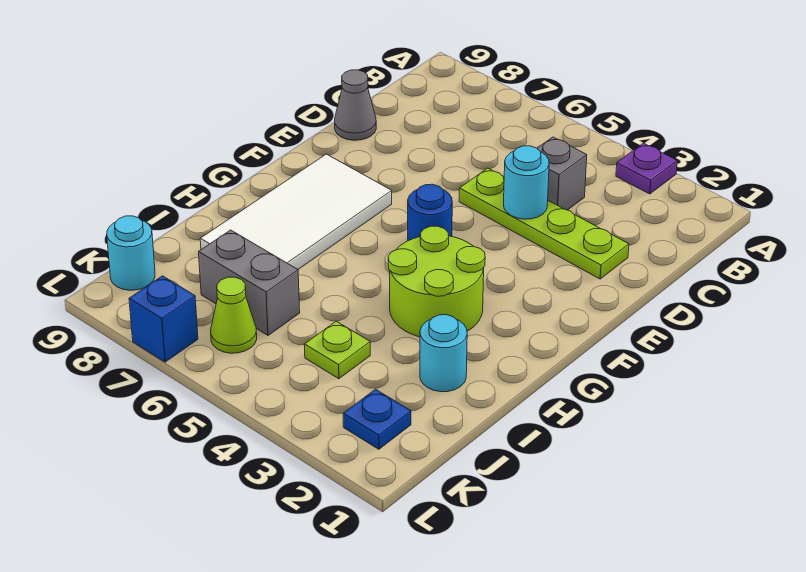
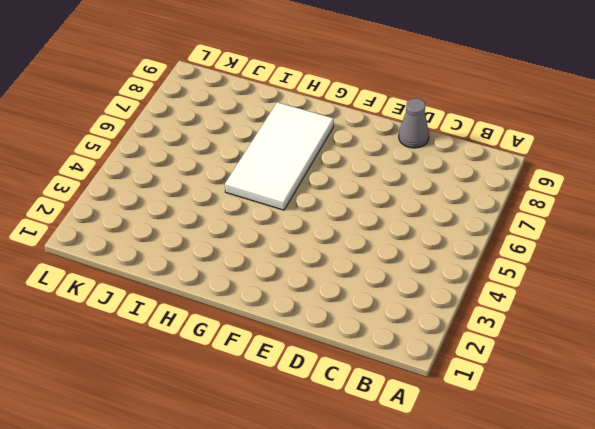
white 2x4 tile [225,102,334,210] -> white 2x4 tile turned to [200,154,392,269]
none -> purple 1x1 plate [616,143,677,194]
none -> grey 1x1 brick [537,137,587,210]
none -> lime 1x4 plate [459,168,629,279]

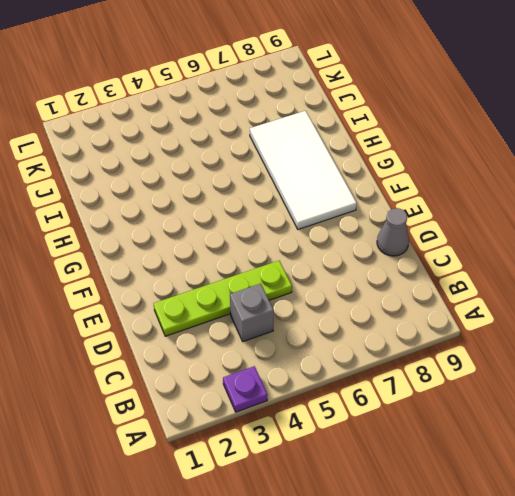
none -> blue 1x1 round brick [408,184,452,241]
none -> lime 2x2 round brick [388,226,485,337]
none -> cyan 1x1 round brick [420,315,467,392]

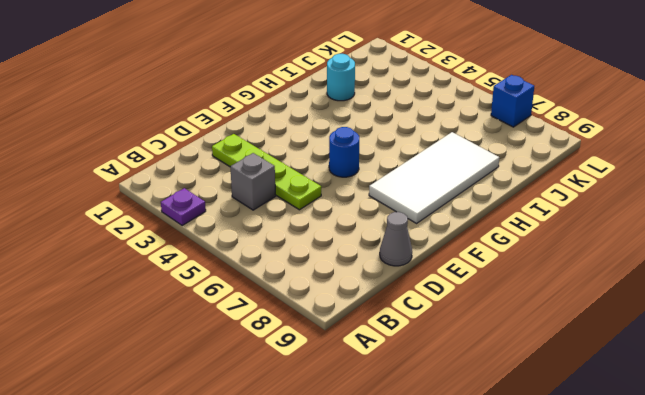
none -> lime 2x2 round brick [388,226,485,337]
none -> lime 1x1 plate [304,321,370,379]
none -> grey 1x2 brick [199,230,300,335]

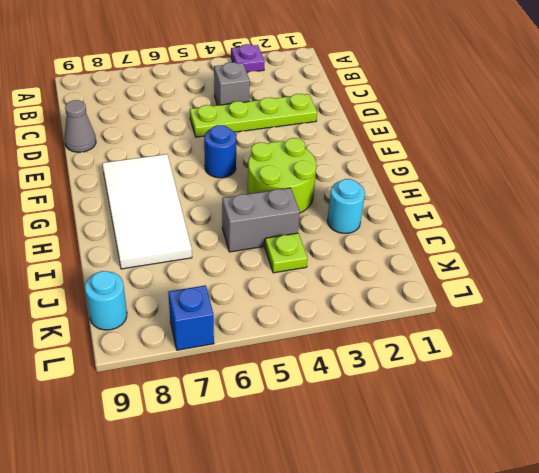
grey 1x2 brick [222,188,300,252] -> grey 1x2 brick moved to [199,230,300,335]
none -> blue 1x1 plate [343,389,411,449]
none -> lime 1x1 cone [211,277,257,353]
none -> cyan 1x1 round brick [504,146,549,219]

